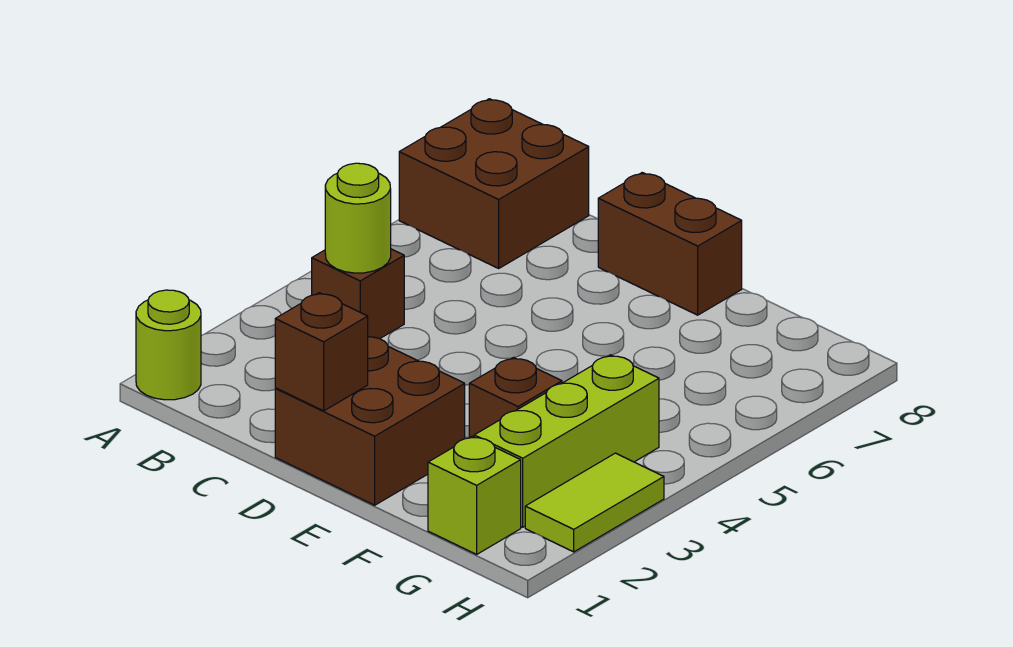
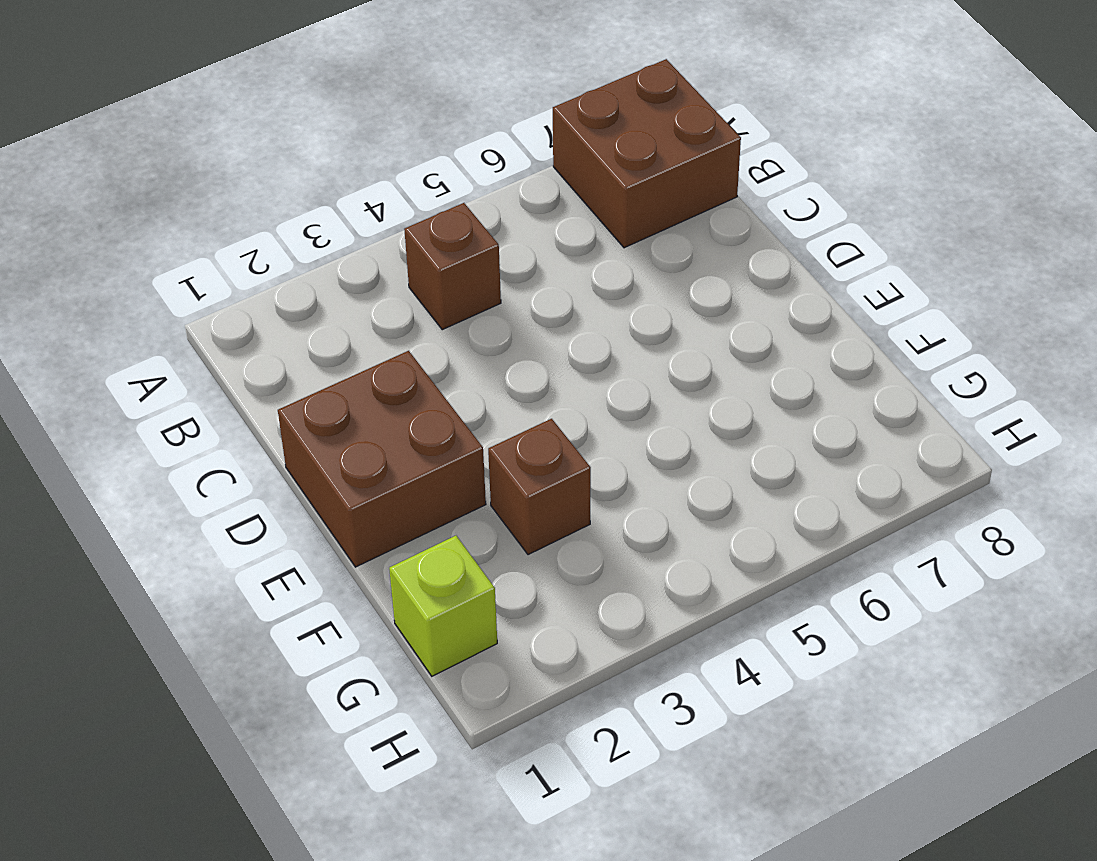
none -> lime 1x1 round brick [136,290,201,400]
none -> brown 1x2 brick [598,173,742,315]

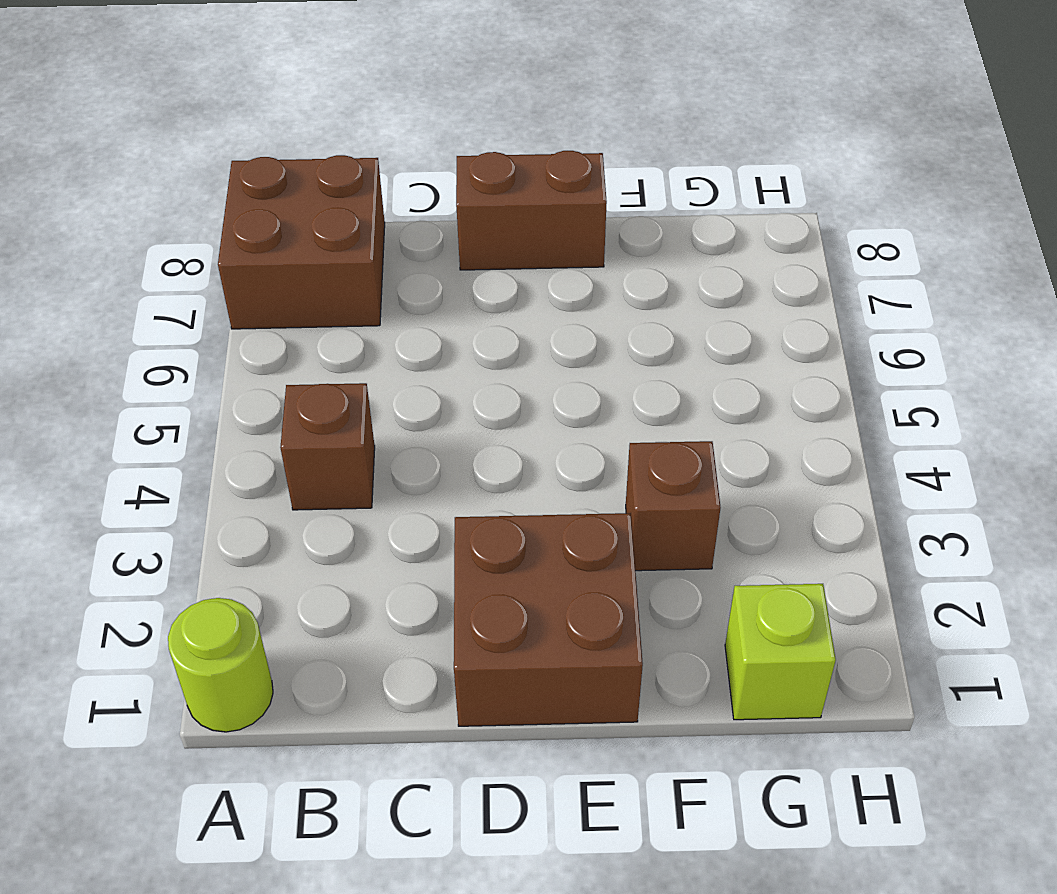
none -> lime 1x3 brick [474,355,659,527]
none -> lime 1x2 tile [525,453,664,552]

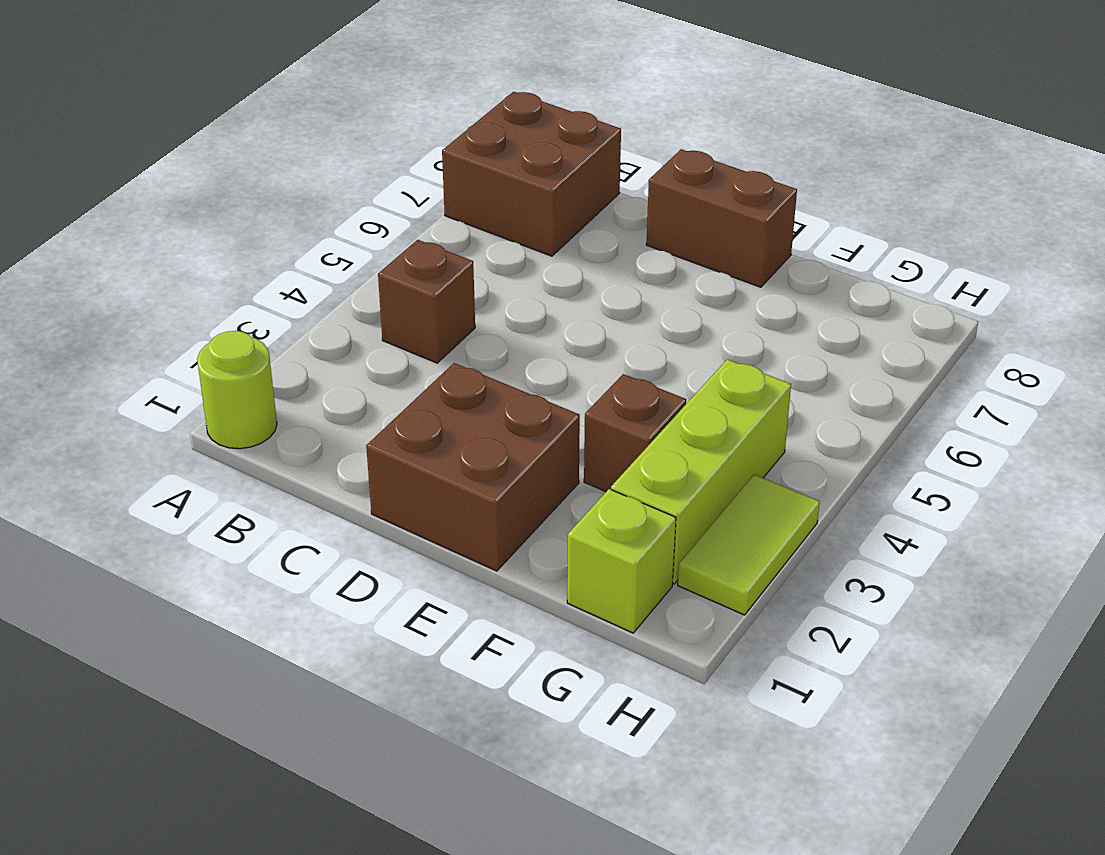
none -> lime 1x1 round brick [325,163,391,273]
none -> brown 1x1 brick [275,293,368,411]

